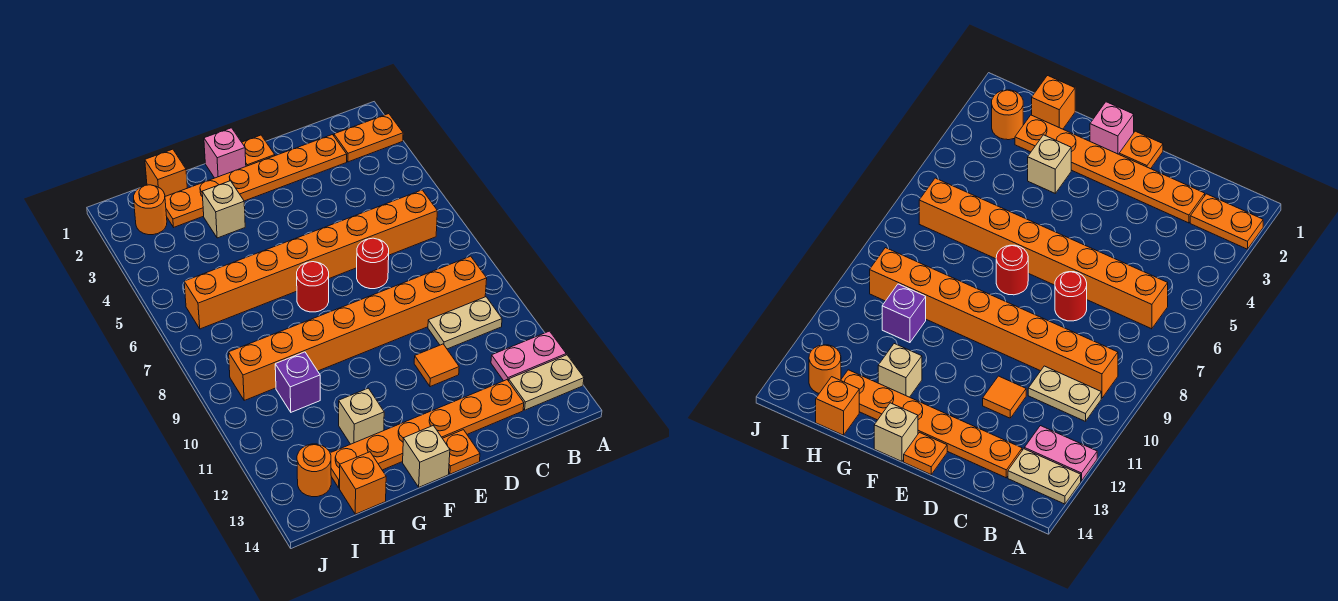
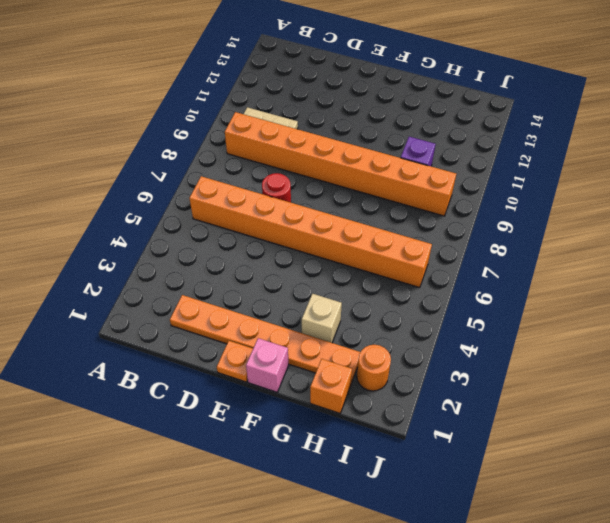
none -> orange 1x2 plate [334,114,403,162]
none -> pink 1x2 plate [491,331,566,381]
none -> tan 1x2 plate [509,355,584,410]

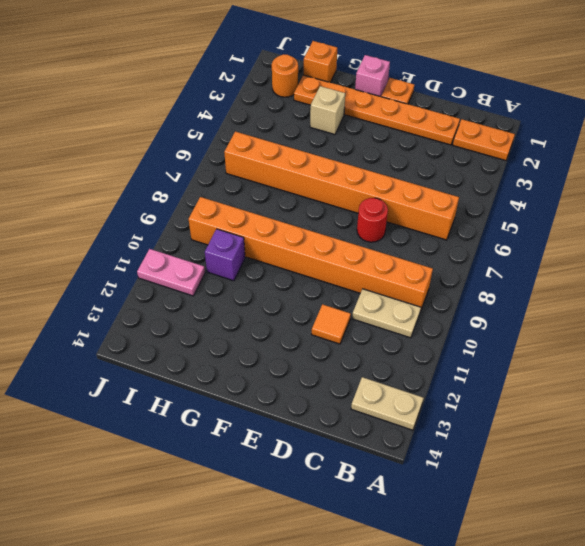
pink 1x2 plate [137,249,205,296] -> pink 1x2 plate moved to [491,331,566,381]
none -> orange 1x6 plate [330,380,524,488]
none -> orange 1x1 plate [443,430,480,474]
none -> red 1x1 round brick [297,262,329,312]

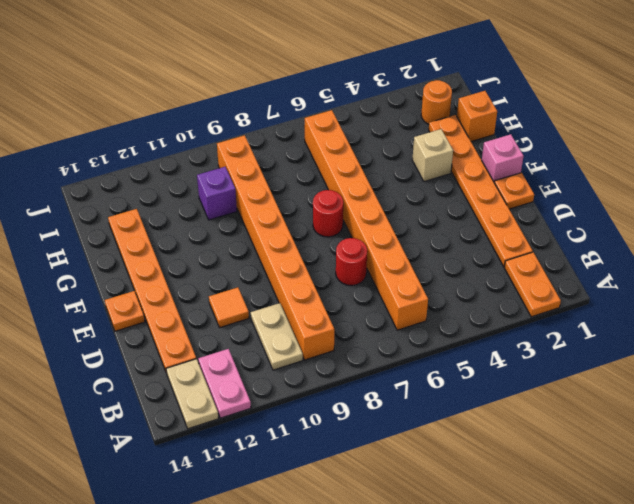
none -> tan 1x1 brick [403,426,450,487]
none -> tan 1x1 brick [339,388,384,444]
none -> orange 1x1 brick [340,452,386,514]

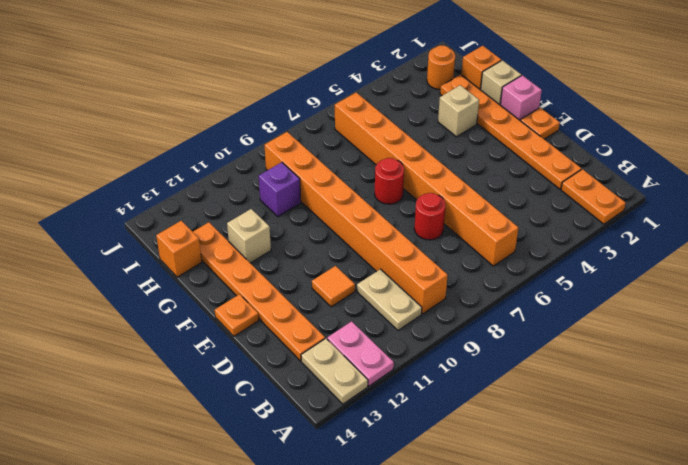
tan 1x1 brick [481,60,521,105] -> tan 1x1 brick moved to [403,426,450,487]
none -> orange 1x1 round brick [297,444,331,497]

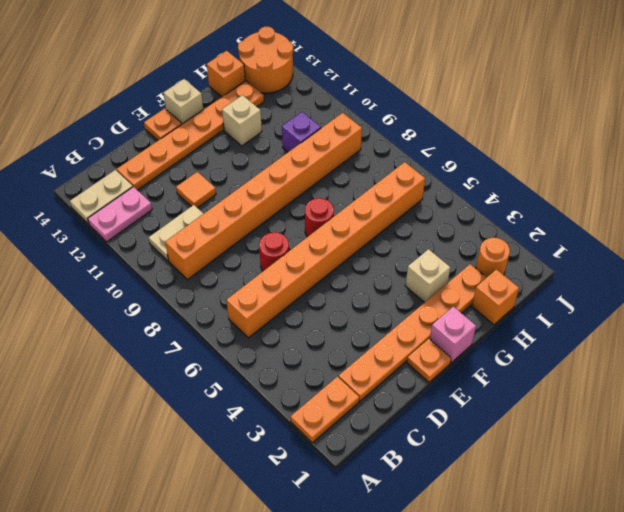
orange 2x2 round brick [238,27,293,93] -> orange 1x1 round brick [297,444,331,497]

